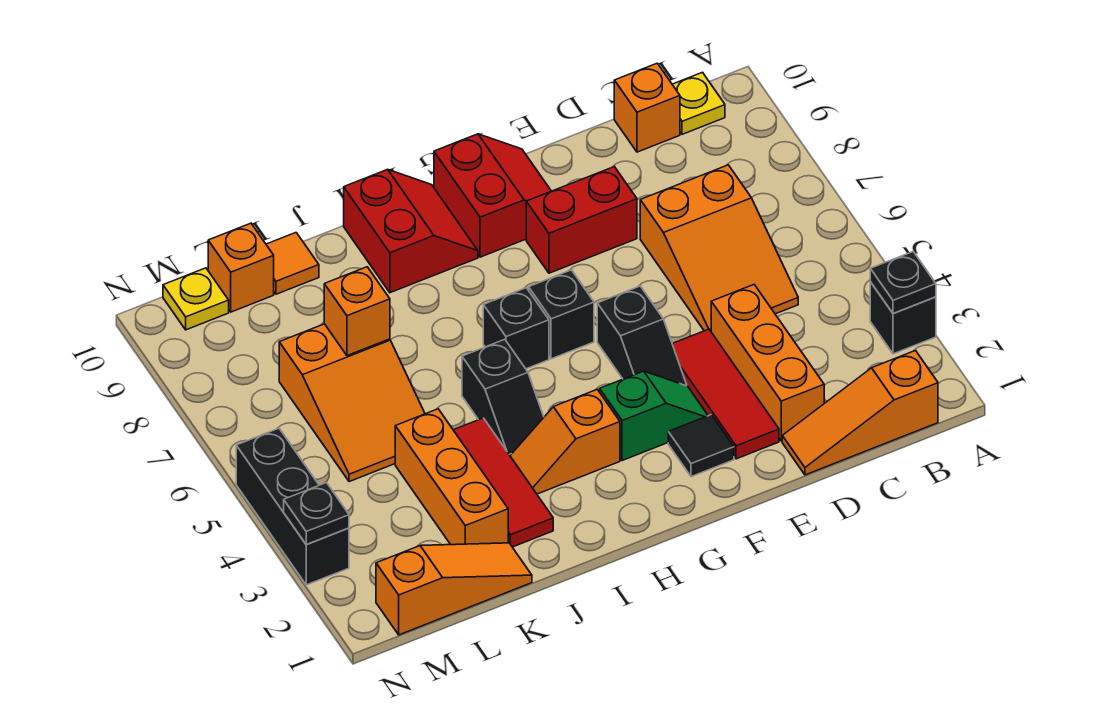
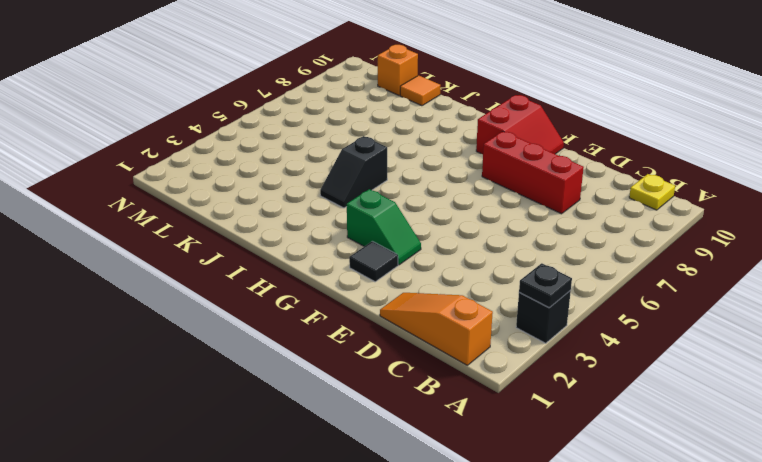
red 1x3 brick [482,131,584,214] -> red 1x2 brick [526,167,637,273]
none -> orange 2x3 slope [640,165,798,331]
none -> orange 1x1 brick [614,63,680,152]
none -> orange 1x3 brick [711,285,824,441]

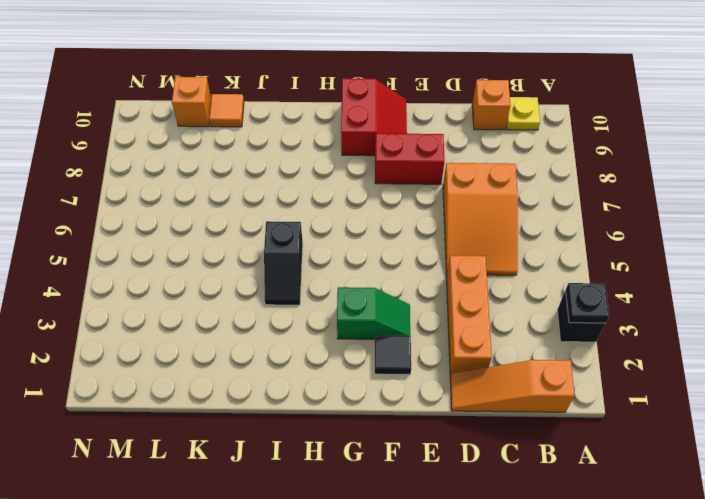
none -> red 1x3 tile [672,329,779,459]
none -> black 1x2 slope [597,286,687,386]
none -> black 1x1 brick [529,270,594,359]

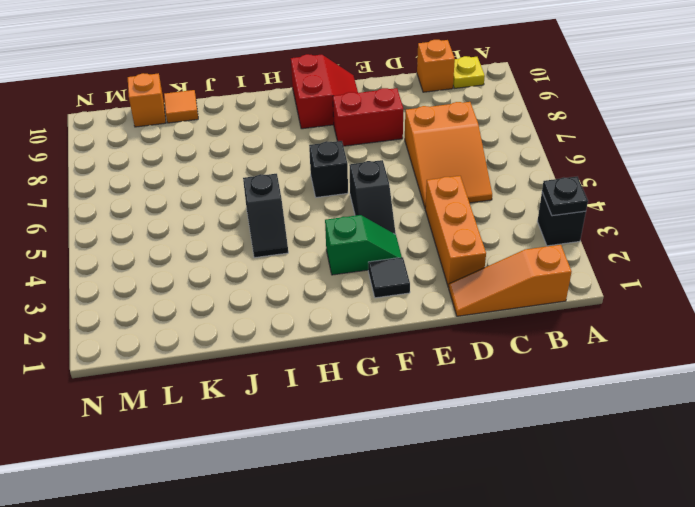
none -> red 1x3 tile [672,329,779,459]
none -> orange 1x2 slope [510,389,620,494]
none -> black 1x1 brick [483,288,549,369]

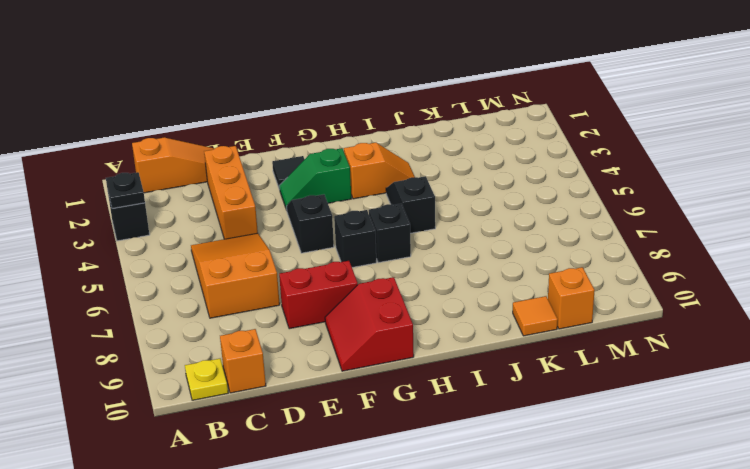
none -> red 1x3 tile [672,329,779,459]
none -> red 2x2 slope [344,169,478,293]
none -> red 1x3 tile [454,418,553,547]

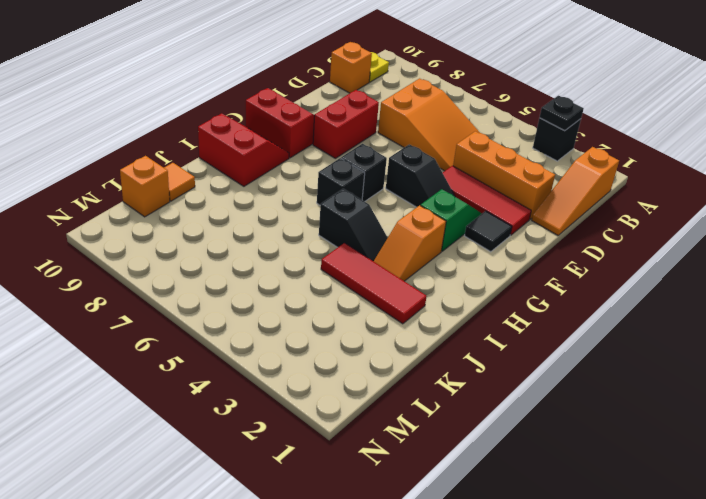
none -> orange 1x3 slope [376,543,532,635]
none -> orange 1x3 brick [395,409,508,545]
none -> orange 2x3 slope [279,324,425,482]

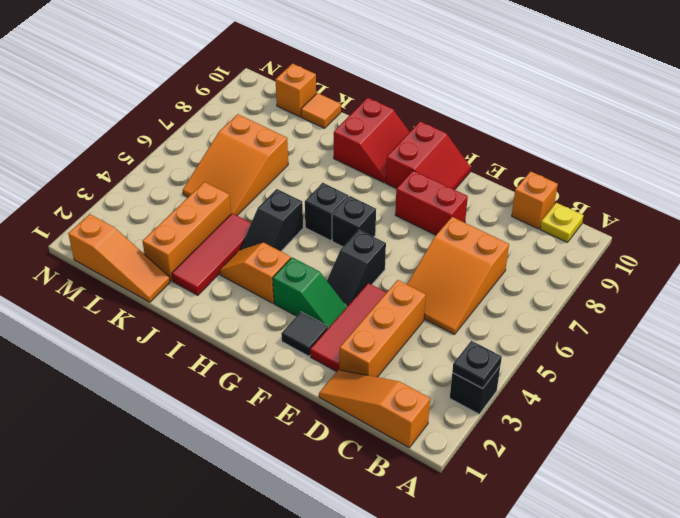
none -> yellow 1x1 plate [163,268,229,330]
none -> black 1x3 brick [236,428,349,585]
none -> orange 1x1 brick [324,267,390,356]

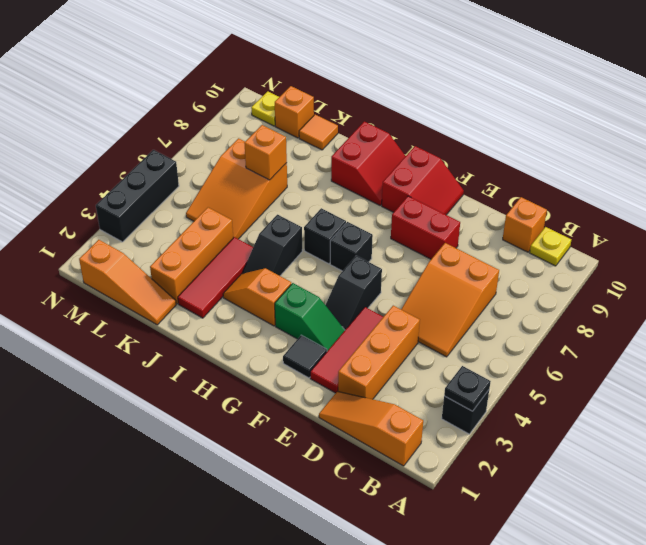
none -> black 1x1 plate [284,483,349,544]

